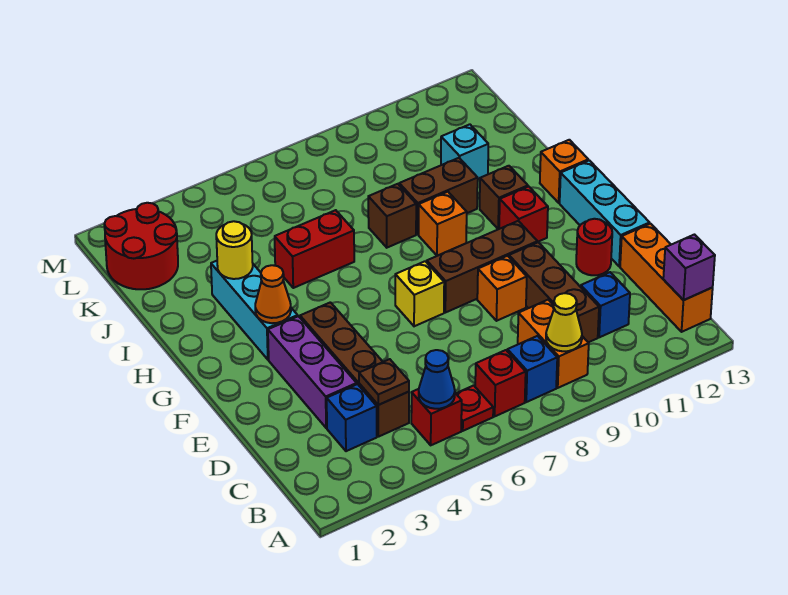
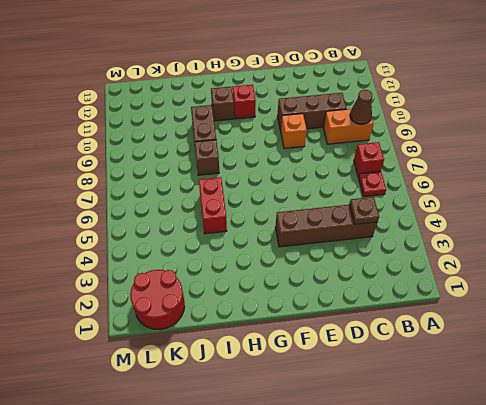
brown 1x1 cone [350,90,372,124] -> yellow 1x1 cone [546,293,582,351]
none -> red 1x1 brick [411,389,462,445]
none -> blue 1x1 brick [507,336,557,402]
none -> orange 1x3 brick [620,224,713,332]
none -> blue 1x1 brick [327,384,377,451]

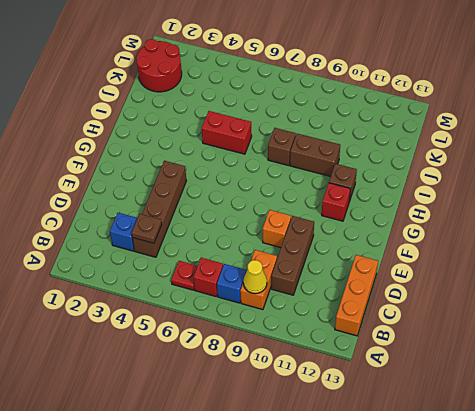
none -> red 1x1 brick [411,389,462,445]
none -> blue 1x1 brick [581,272,630,337]
none -> purple 1x3 brick [268,316,357,428]
none -> red 1x1 round brick [576,219,612,275]

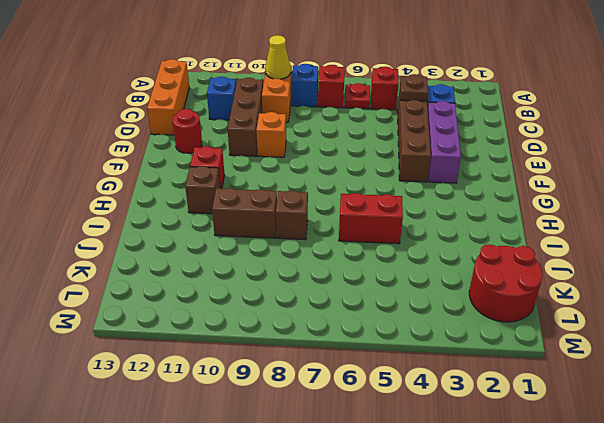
none -> cyan 1x3 brick [560,160,650,266]
none -> yellow 1x1 brick [395,261,444,326]
none -> brown 1x3 brick [427,221,537,313]
none -> cyan 1x3 brick [211,261,298,360]

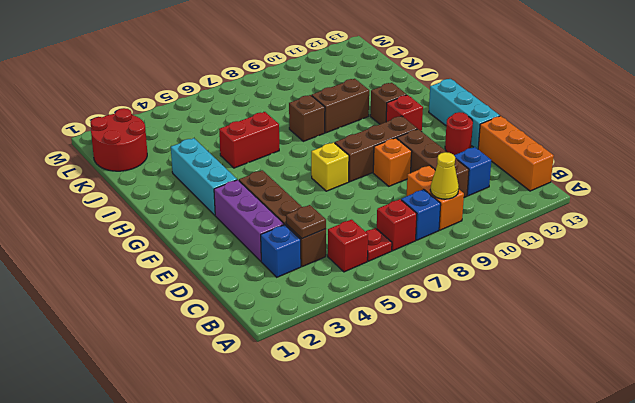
none -> orange 1x1 brick [419,192,467,256]
none -> orange 1x1 brick [540,140,588,203]
none -> cyan 1x1 brick [441,124,488,179]
none -> blue 1x1 cone [419,350,455,409]

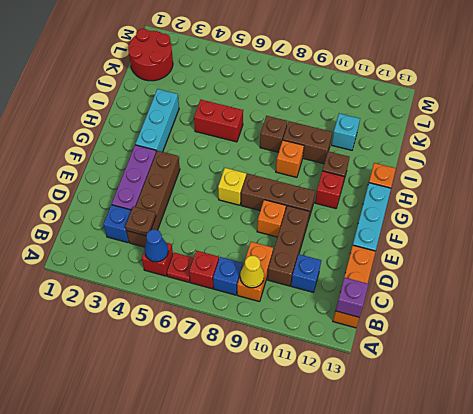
none -> red 1x1 round brick [576,219,612,275]
none -> orange 1x1 cone [255,265,291,323]
none -> yellow 1x1 round brick [216,221,253,279]

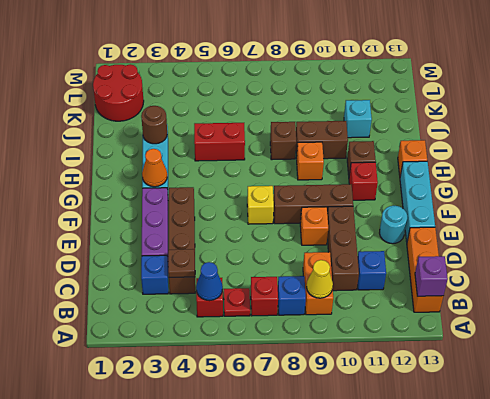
cyan 1x1 round brick [380,206,407,244] -> red 1x1 round brick [576,219,612,275]
brown 1x1 round brick [141,106,167,144] -> yellow 1x1 round brick [216,221,253,279]

